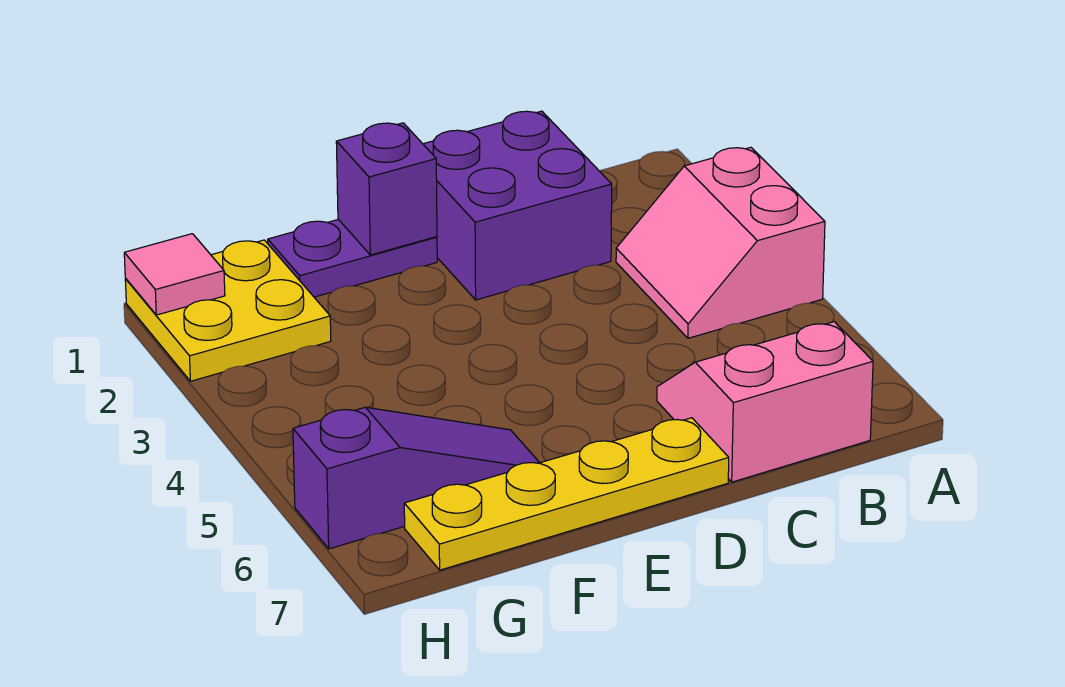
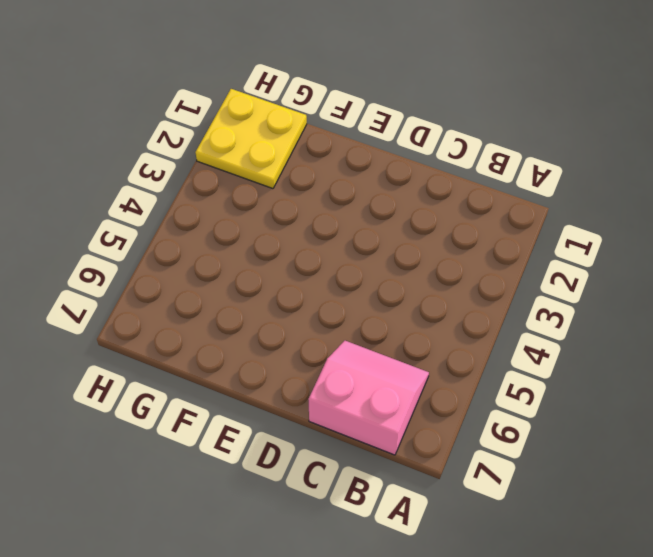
none -> pink 2x2 slope [616,147,825,338]
none -> purple 2x2 brick [423,111,612,300]

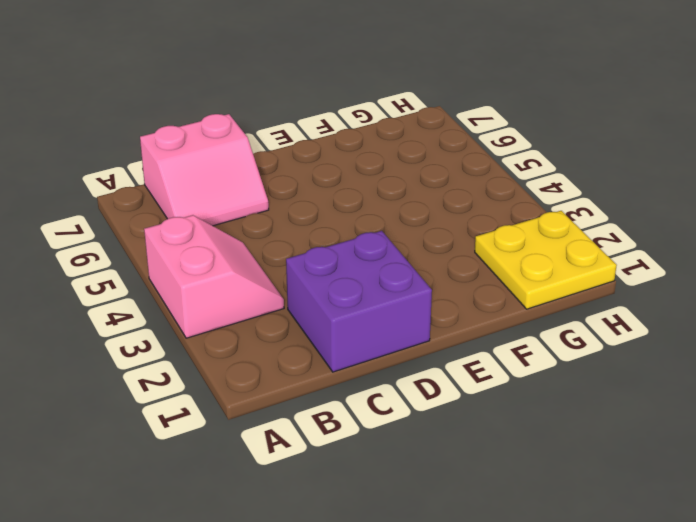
none -> yellow 1x4 plate [404,418,729,570]
none -> purple 1x2 plate [268,219,437,297]

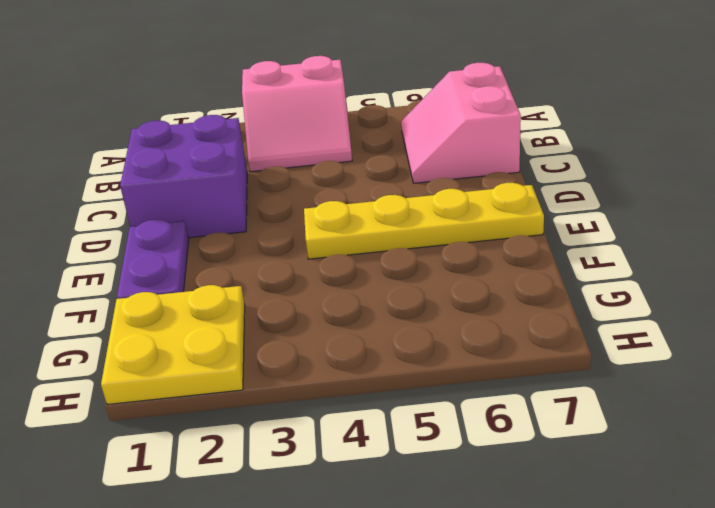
yellow 1x4 plate [304,183,544,259] -> yellow 1x4 plate turned to [404,418,729,570]
none -> purple 1x3 slope [293,407,540,549]
none -> purple 1x1 brick [336,123,437,255]

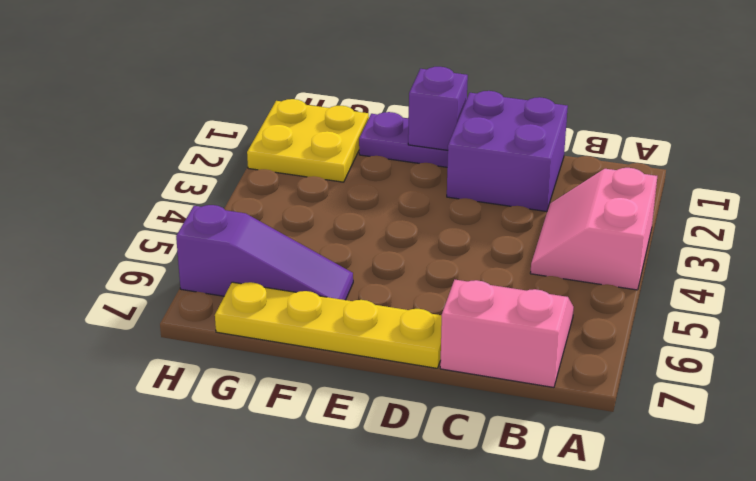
none -> pink 1x1 tile [124,234,225,315]

